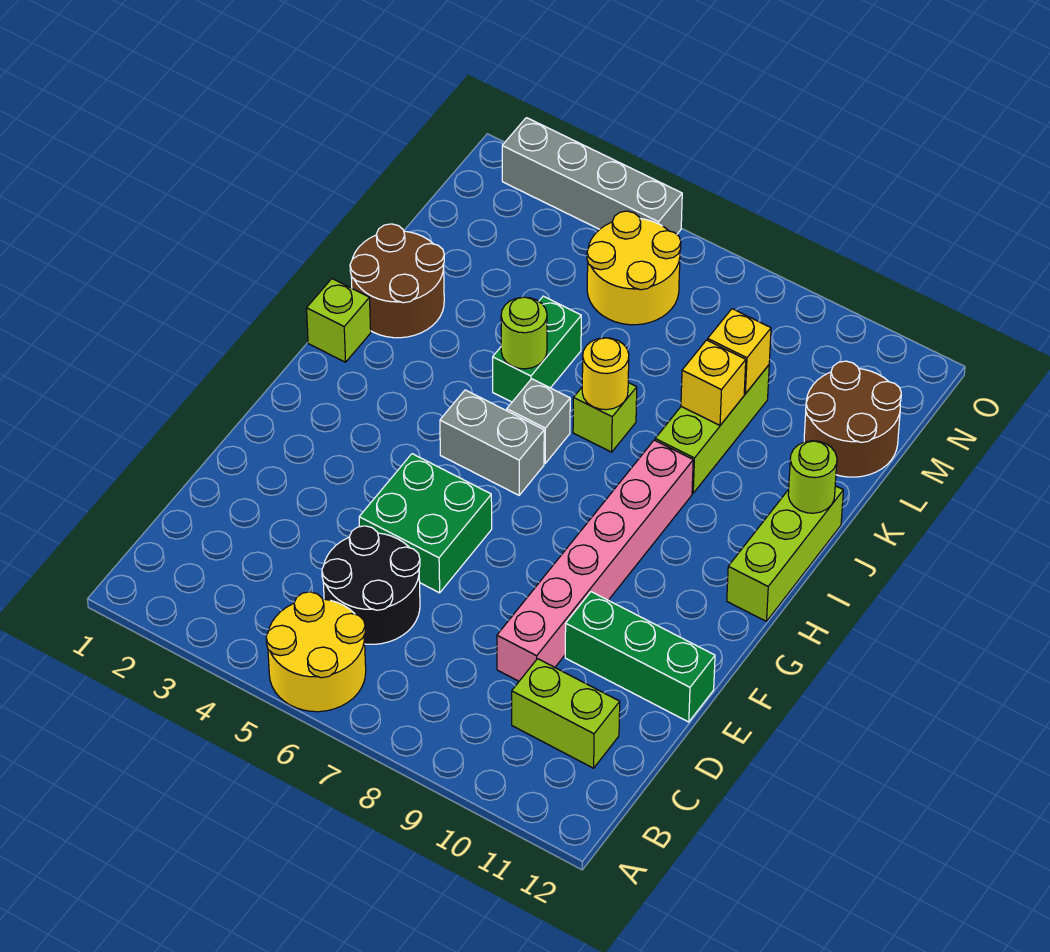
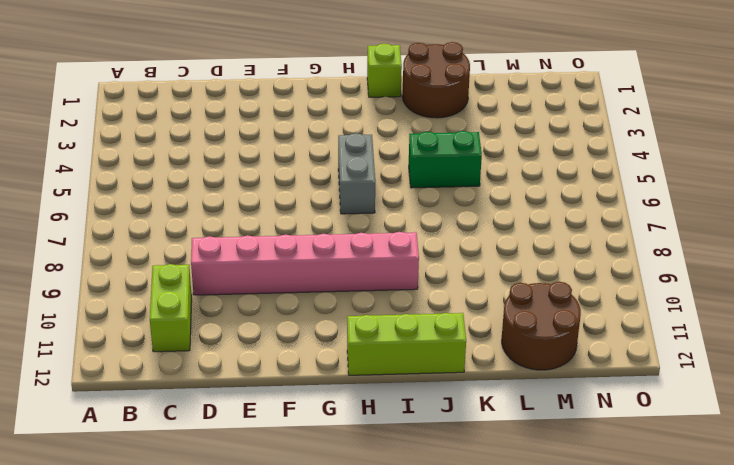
none -> yellow 2x2 round brick [266,592,366,712]
none -> black 2x2 round brick [322,526,420,644]
none -> green 2x2 brick [359,454,492,593]

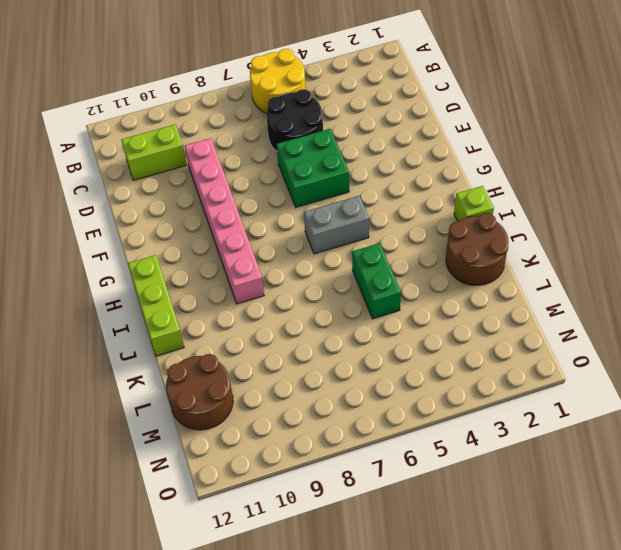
none -> green 1x3 brick [565,592,715,722]
none -> grey 1x1 brick [507,379,570,463]
none -> lime 1x1 brick [573,383,637,452]

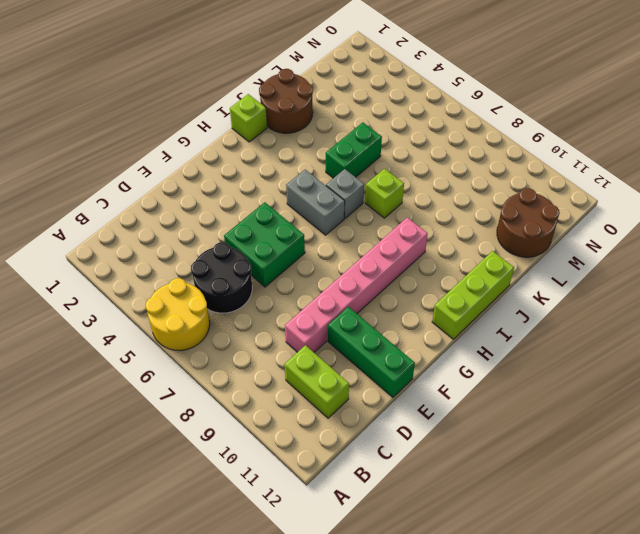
none -> lime 1x3 brick [655,365,769,493]
none -> yellow 2x2 round brick [587,211,681,325]
none -> grey 1x4 brick [502,118,682,234]

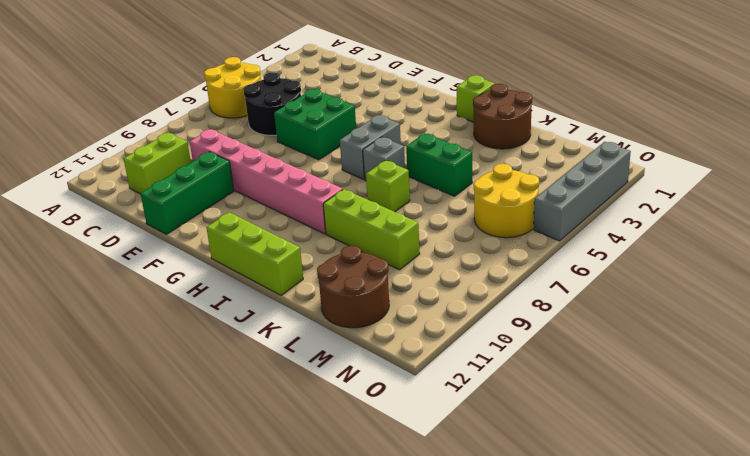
none -> lime 1x1 round brick [501,297,547,369]
none -> yellow 1x1 round brick [582,338,629,410]
none -> lime 1x1 round brick [788,441,837,513]

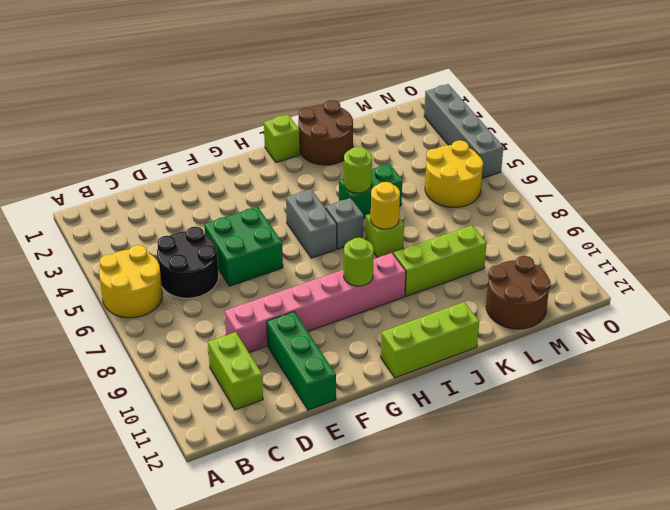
lime 1x1 round brick [344,238,374,286] -> lime 1x1 round brick moved to [788,441,837,513]
none -> yellow 1x1 brick [681,340,746,425]
none -> yellow 1x1 brick [708,309,771,394]

